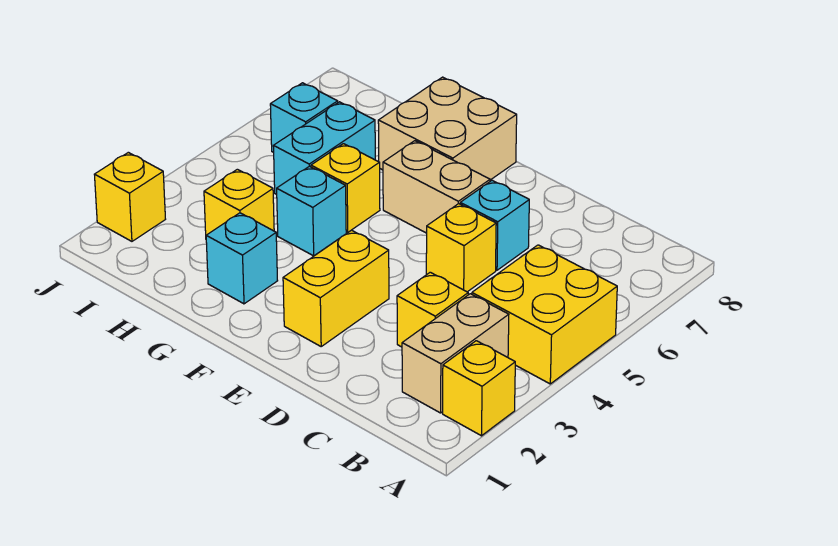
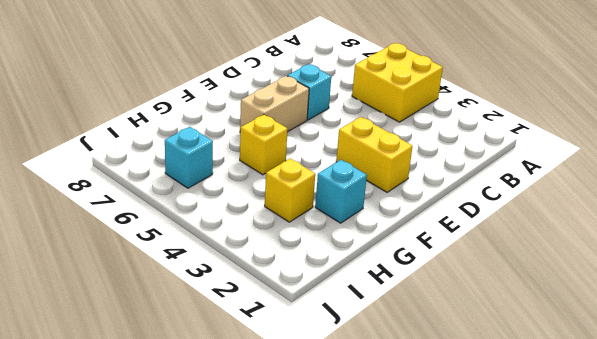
none -> yellow 1x1 brick [443,341,515,436]
none -> tan 1x2 brick [402,294,509,413]
none -> yellow 1x1 brick [397,272,468,347]

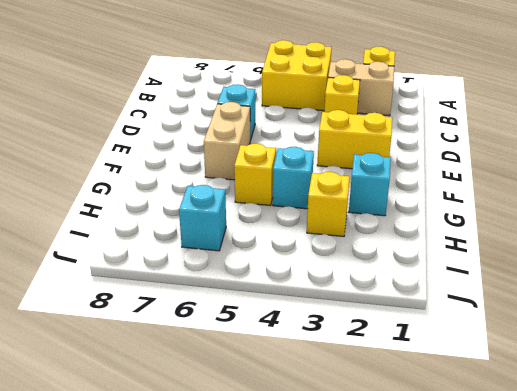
none -> yellow 1x1 brick [426,204,496,292]
none -> tan 2x2 brick [378,77,517,180]
none -> cyan 1x2 brick [273,102,375,194]

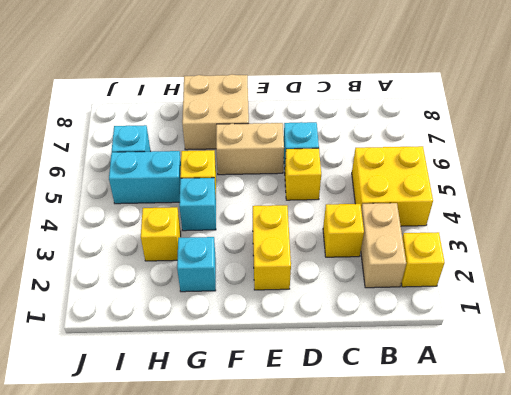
cyan 1x2 brick [109,151,181,204] -> cyan 1x2 brick turned to [273,102,375,194]
none -> yellow 1x1 brick [94,152,165,241]

